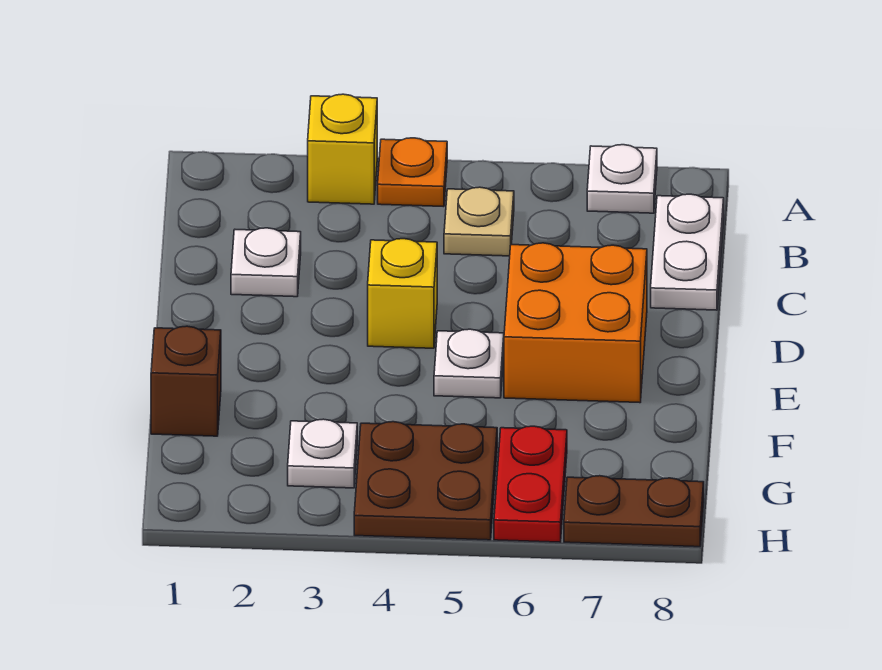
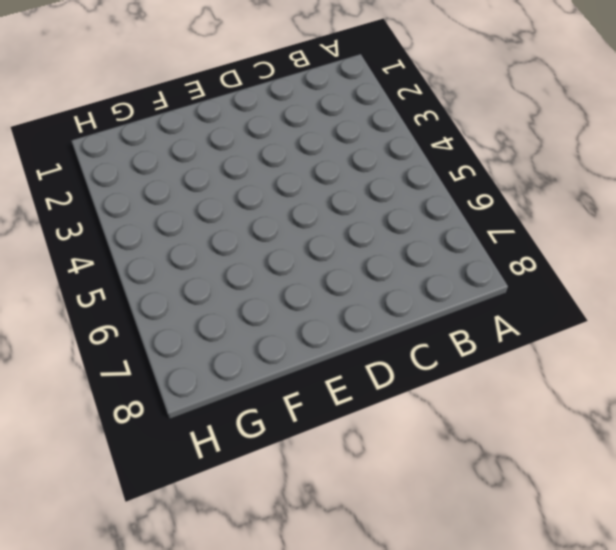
none -> yellow 1x1 brick [308,94,377,204]
none -> orange 1x1 plate [378,138,447,207]
none -> white 1x1 plate [587,145,657,213]

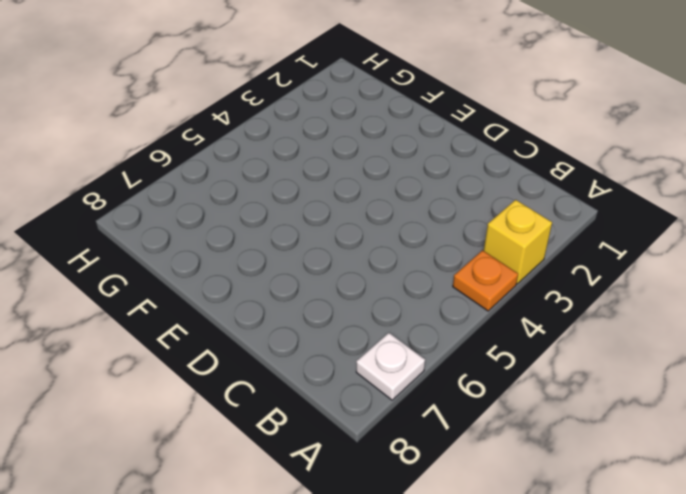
none -> tan 1x1 plate [444,187,514,256]
none -> white 1x2 plate [651,194,724,310]
none -> white 1x1 plate [231,228,301,297]

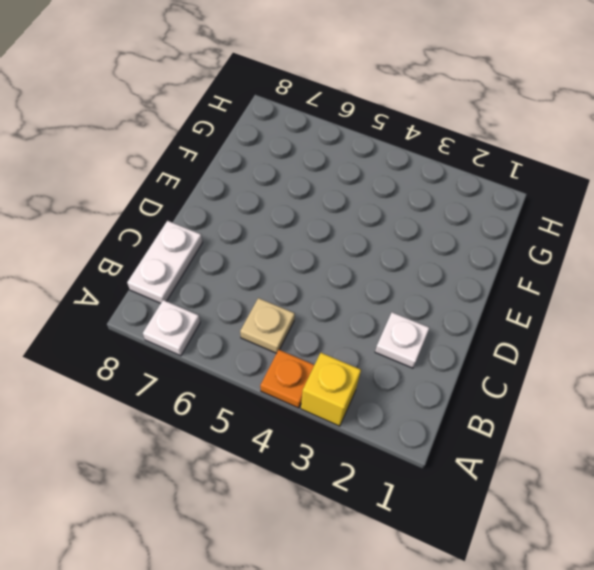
none -> yellow 1x1 brick [368,239,437,348]
none -> orange 2x2 brick [504,243,647,403]
none -> white 1x1 plate [434,329,504,398]

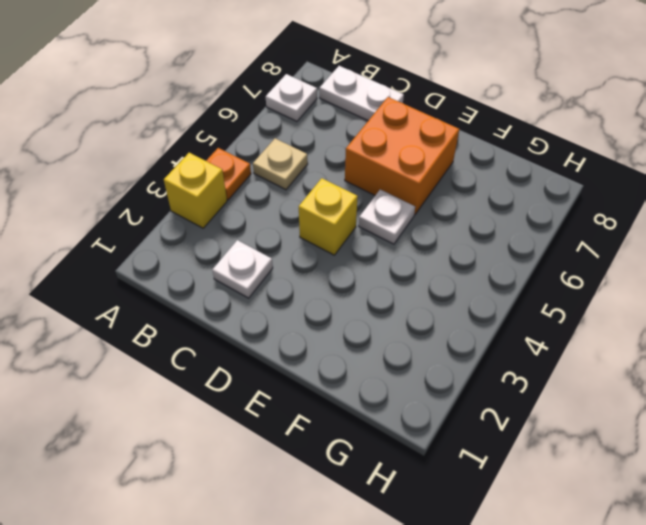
none -> brown 1x1 brick [151,326,221,436]
none -> white 1x1 plate [288,419,357,488]
none -> brown 2x2 plate [354,422,497,540]

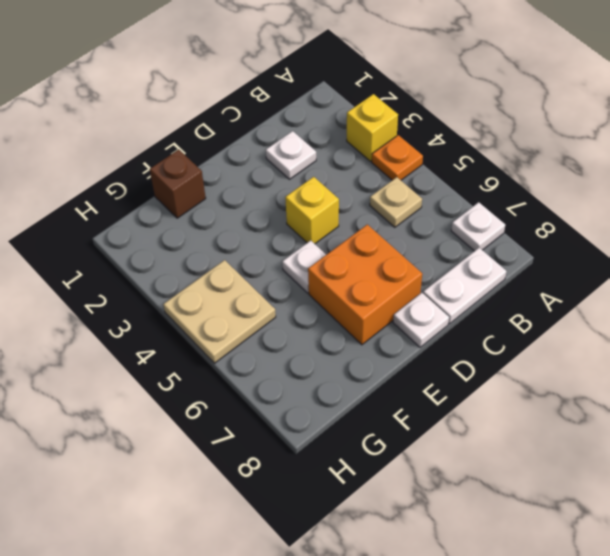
white 1x1 plate [393,293,449,347] -> white 1x1 plate moved to [288,419,357,488]
tan 2x2 plate [163,260,276,363] -> brown 2x2 plate [354,422,497,540]
none -> red 1x2 plate [494,426,567,542]
none -> brown 1x2 plate [564,476,704,547]

